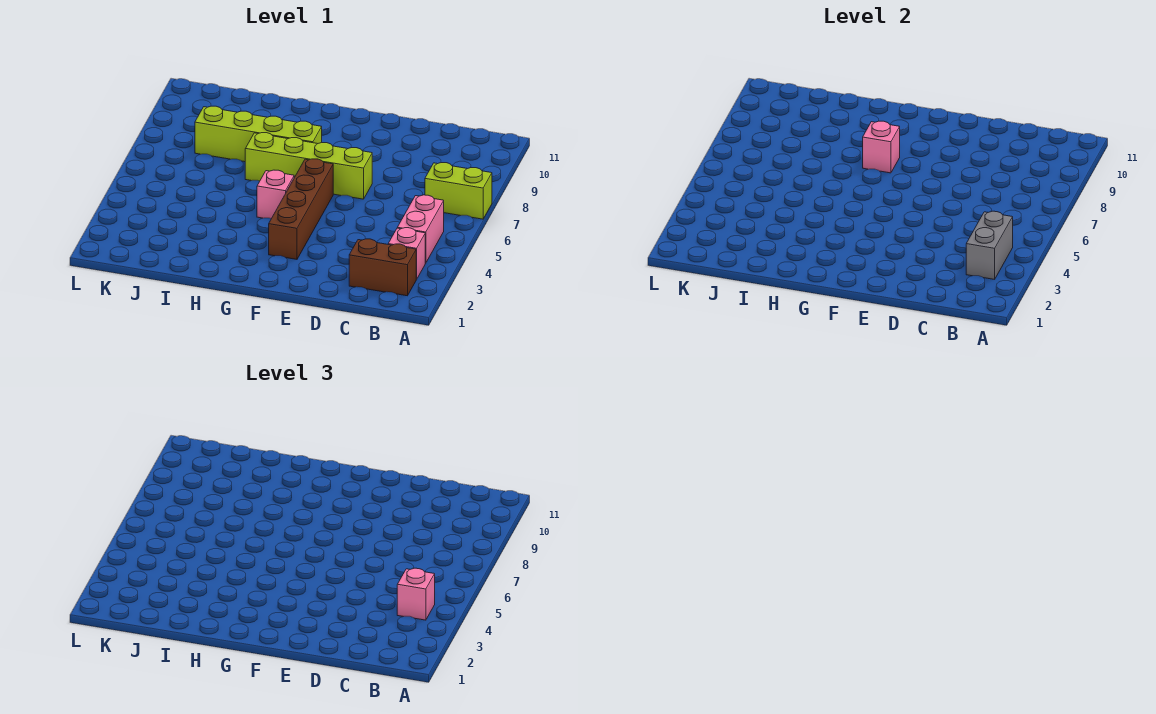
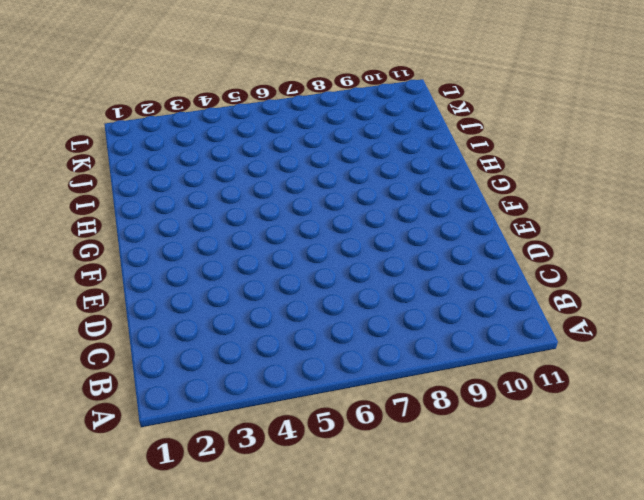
none -> lime 1x2 brick [425,163,492,219]
none -> brown 1x2 brick [349,239,416,296]

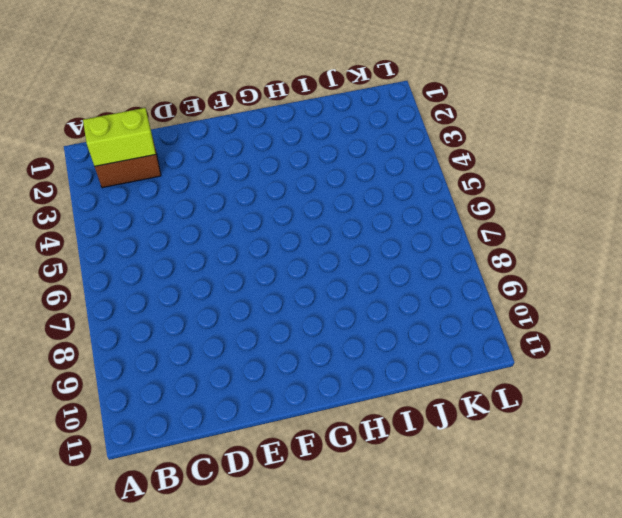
lime 1x2 brick [83,108,156,166] -> lime 1x2 brick moved to [425,163,492,219]
none -> pink 1x1 brick [388,228,425,279]
none -> pink 1x2 brick [397,195,444,263]

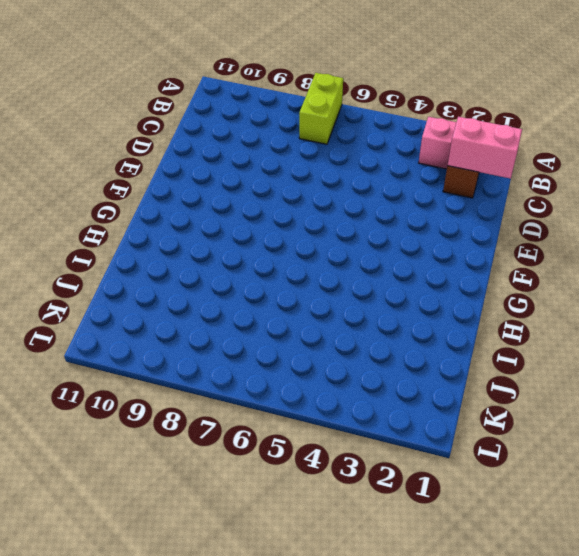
pink 1x2 brick [448,117,522,179] -> pink 1x2 brick moved to [397,195,444,263]
none -> lime 1x4 brick [245,133,372,199]
none -> brown 1x4 brick [269,159,333,259]

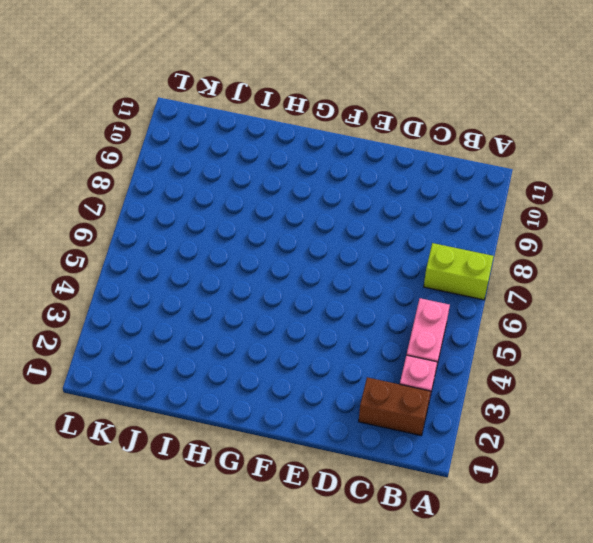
none -> lime 1x4 brick [245,133,372,199]
none -> brown 1x4 brick [269,159,333,259]

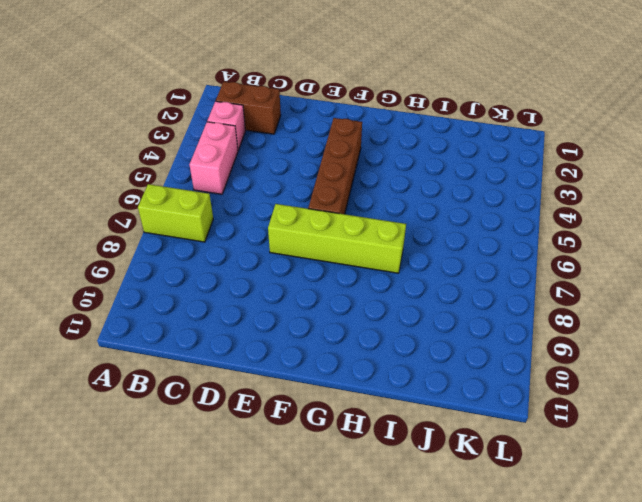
none -> pink 1x1 brick [257,170,294,219]
none -> lime 1x4 brick [195,106,322,162]

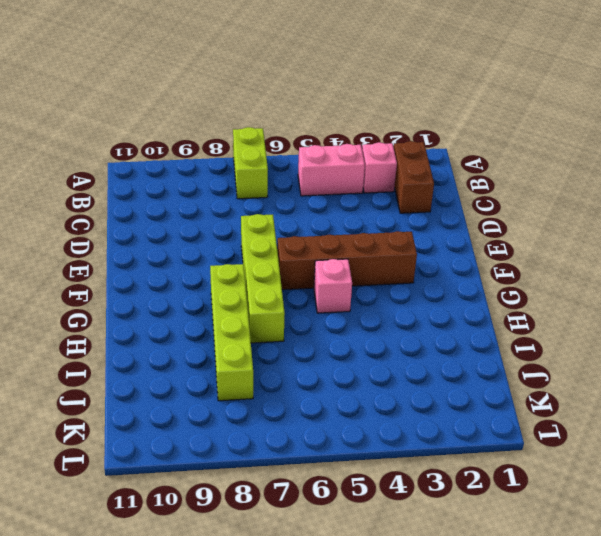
none -> grey 1x2 brick [966,211,1013,279]
none -> pink 1x1 brick [863,121,900,173]

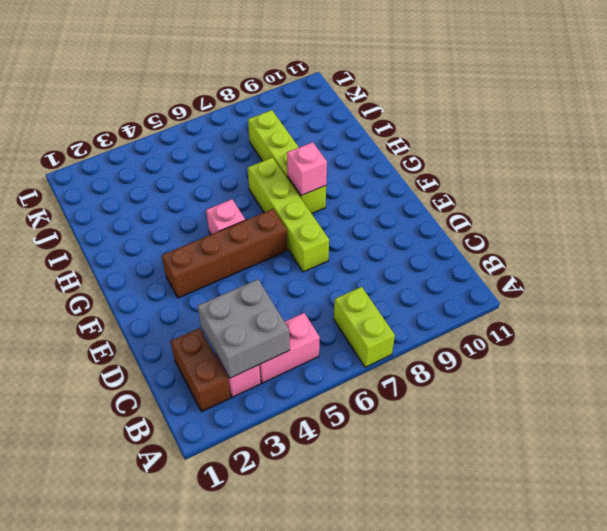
grey 2x2 brick [198,279,290,378] -> grey 1x2 brick [966,211,1013,279]
none -> pink 1x1 brick [397,568,435,620]

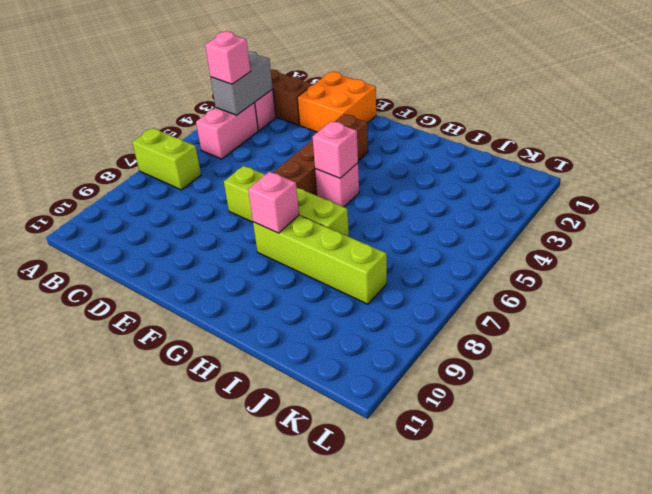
orange 2x2 brick [297,72,376,132] -> none
pink 1x1 brick [313,121,358,178] -> none

